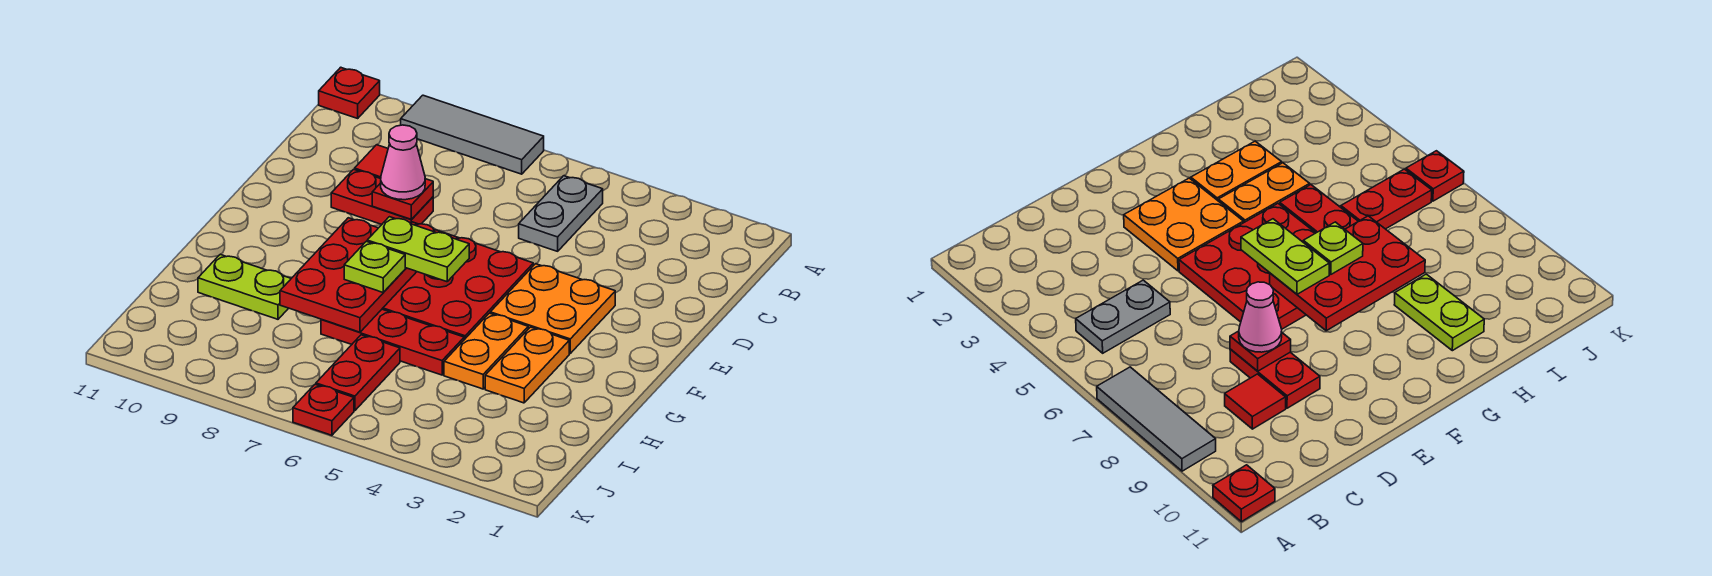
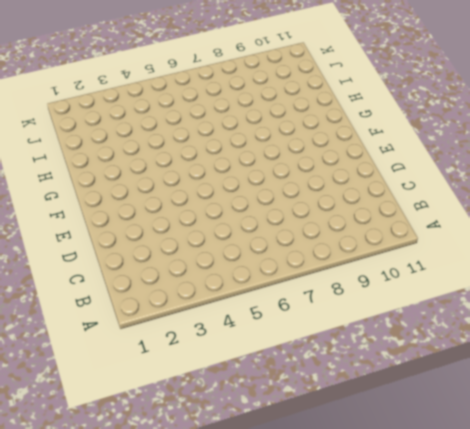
none -> grey 1x3 tile [401,95,544,174]
none -> red 1x1 plate [319,67,380,118]
none -> grey 1x2 plate [519,176,603,251]

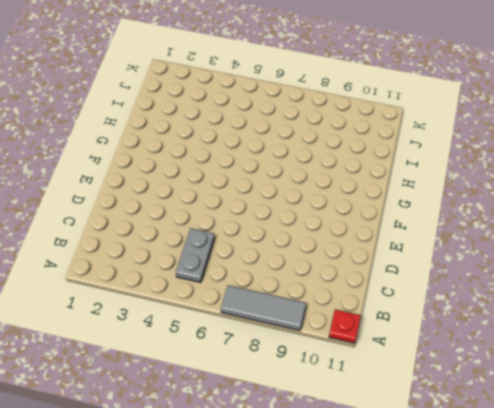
none -> red 1x1 tile [355,145,388,179]
none -> red 1x2 plate [331,169,433,224]
none -> orange 2x2 plate [490,264,615,353]

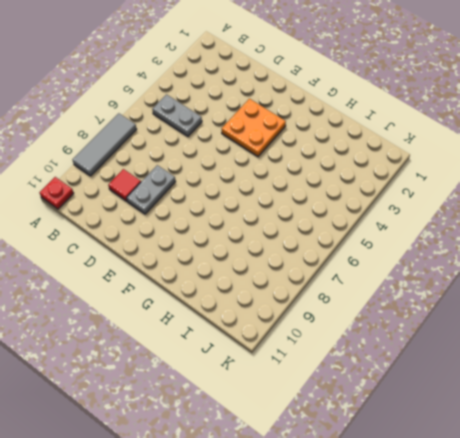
grey 1x2 plate [127,165,175,214] -> red 1x2 plate [331,169,433,224]
none -> red 3x3 plate [382,222,533,340]
none -> orange 1x2 plate [485,327,569,403]
none -> orange 1x2 plate [444,313,528,389]

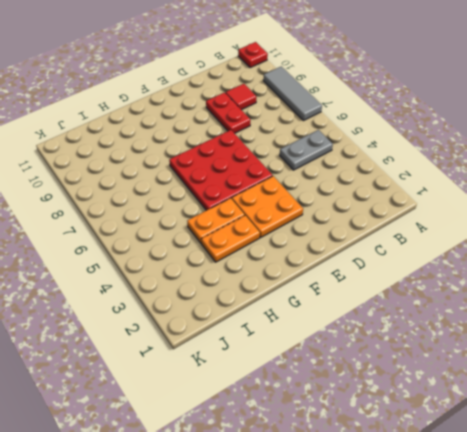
none -> red 1x3 plate [321,309,464,375]
none -> lime 1x2 plate [198,254,291,319]
none -> red 1x2 plate [316,335,400,411]

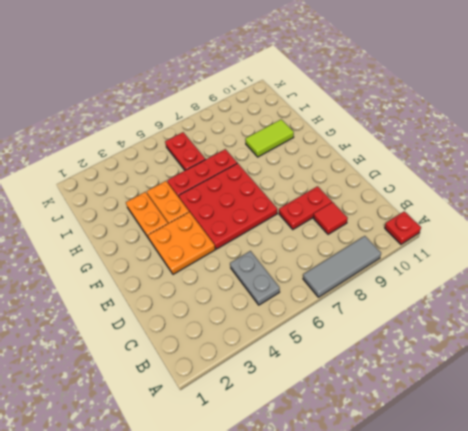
lime 1x2 tile [245,119,294,157] -> lime 1x2 plate [198,254,291,319]
none -> red 1x1 plate [293,384,354,435]
none -> red 1x1 plate [372,179,433,219]
none -> red 2x3 plate [280,218,417,332]

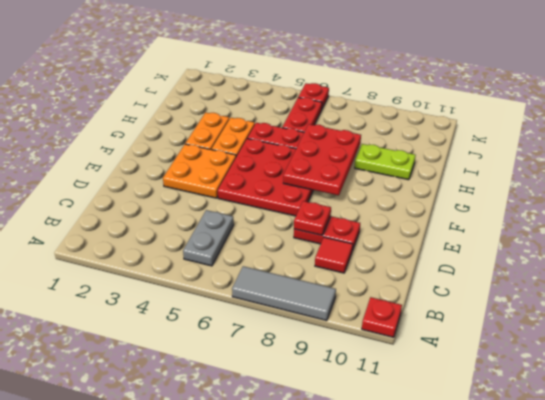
none -> pink 1x1 cone [381,125,425,200]
none -> lime 1x2 plate [367,217,469,282]
none -> lime 1x1 plate [344,241,405,292]

